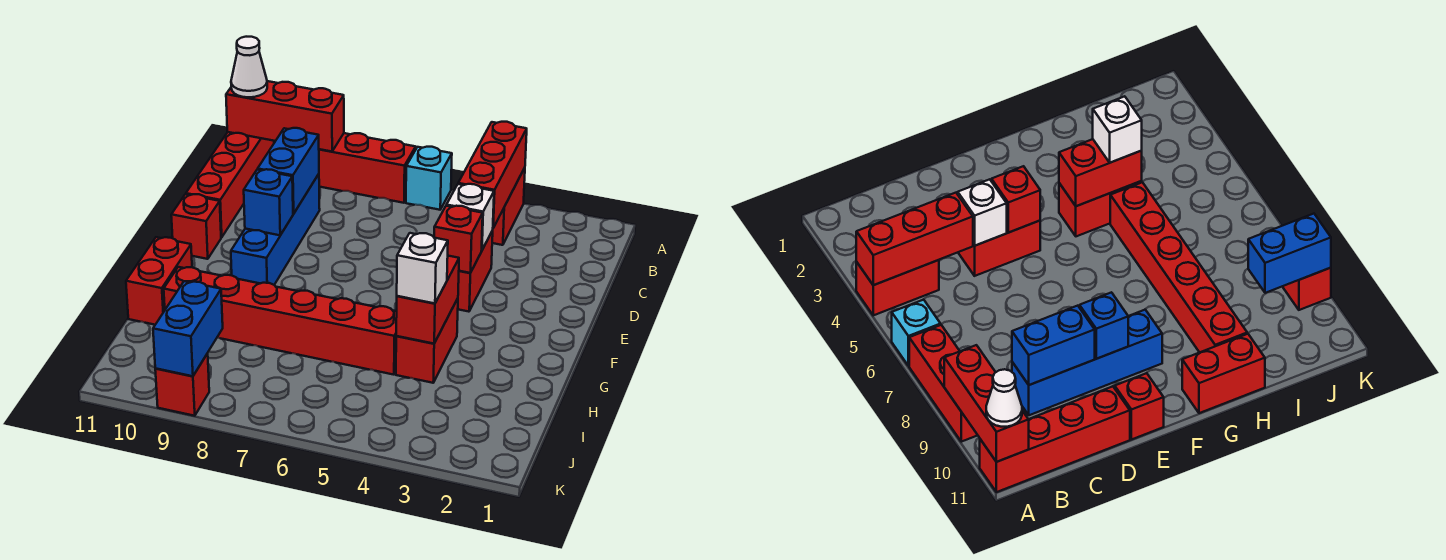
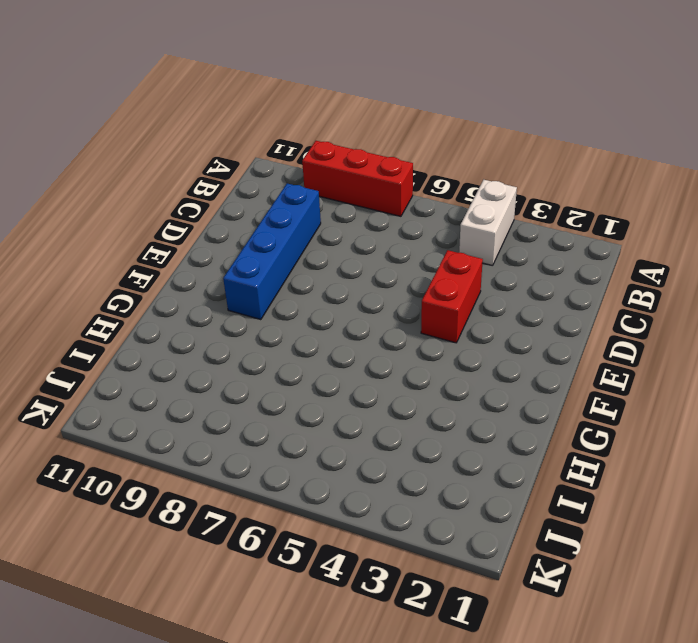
white 1x2 brick [459,180,517,266] -> red 1x2 brick [492,168,525,245]
none -> cyan 1x1 brick [406,147,452,210]
none -> red 1x4 brick [186,132,274,237]
none -> red 1x1 brick [171,194,221,259]

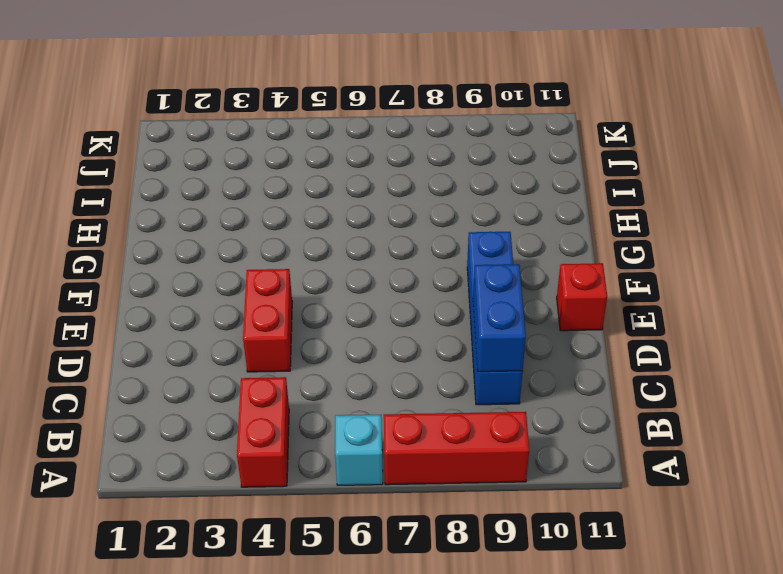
none -> red 1x4 brick [186,132,274,237]
none -> red 1x2 brick [396,298,458,383]
none -> red 1x2 brick [126,237,192,325]

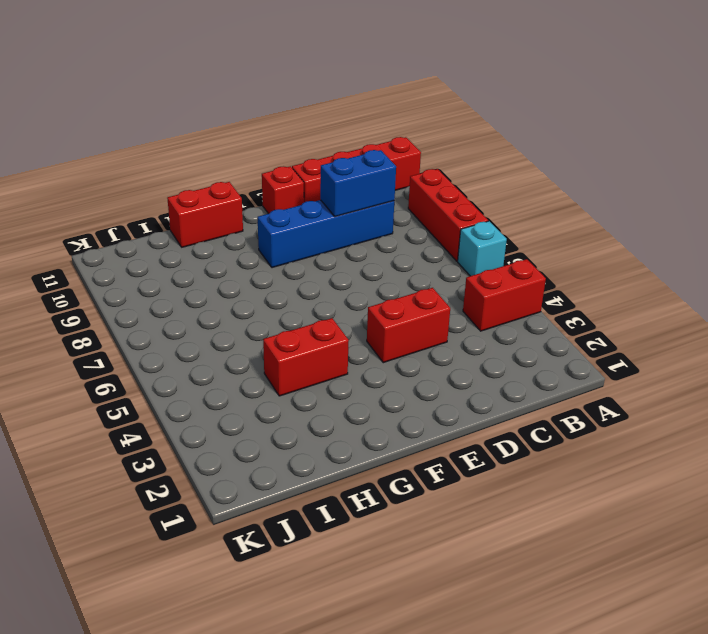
none -> red 1x6 brick [164,267,397,375]
none -> red 1x1 brick [155,354,209,416]
none -> red 1x3 brick [458,122,527,228]

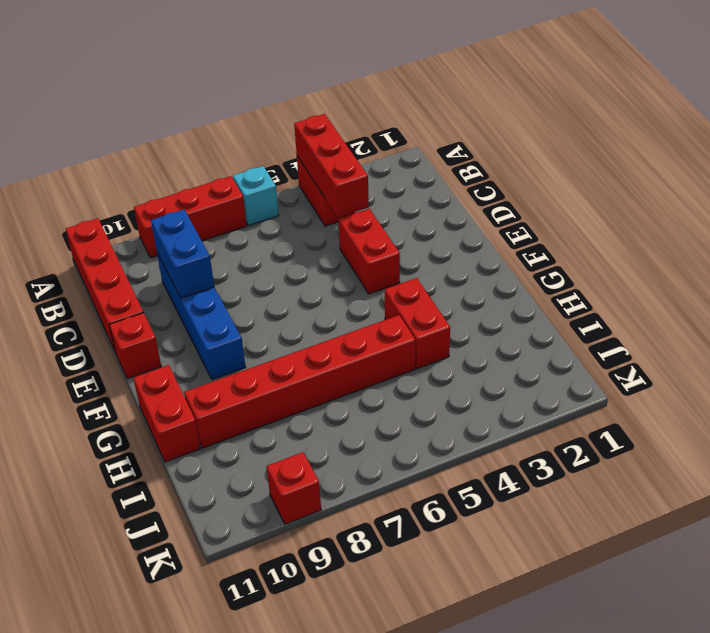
none -> red 1x3 brick [226,81,344,152]
none -> white 1x1 brick [446,184,494,250]
none -> red 1x1 brick [434,206,483,273]

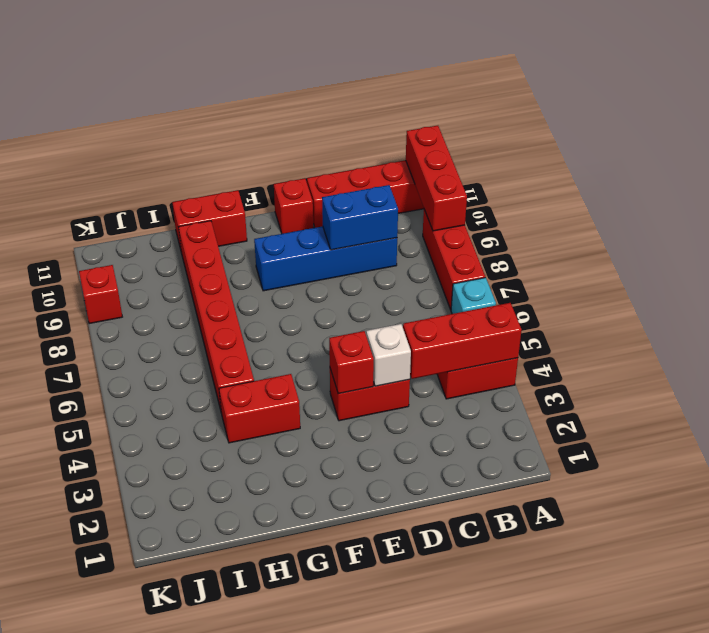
none -> blue 1x1 brick [244,169,293,235]
none -> red 1x2 brick [396,256,459,344]
none -> blue 1x2 brick [153,281,223,376]

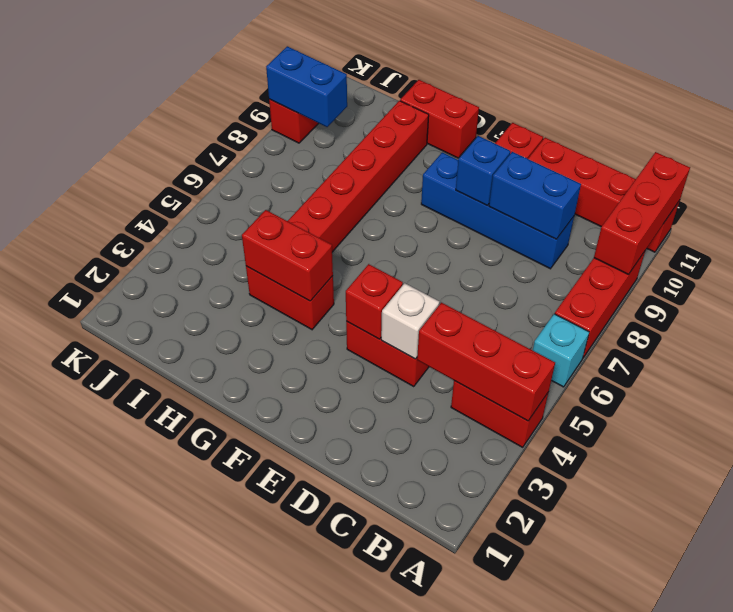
none -> white 1x1 cone [231,37,267,97]
none -> white 1x1 brick [397,233,448,303]

